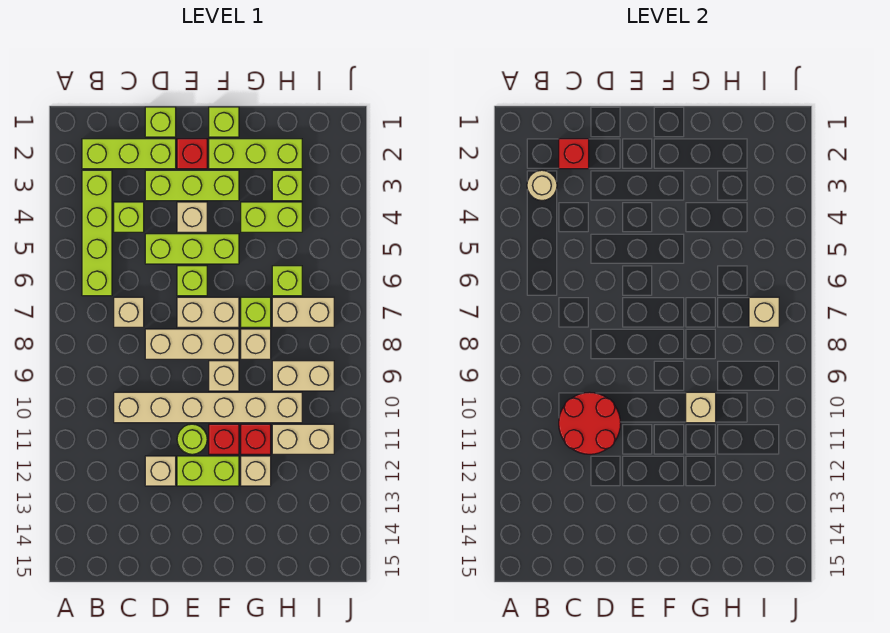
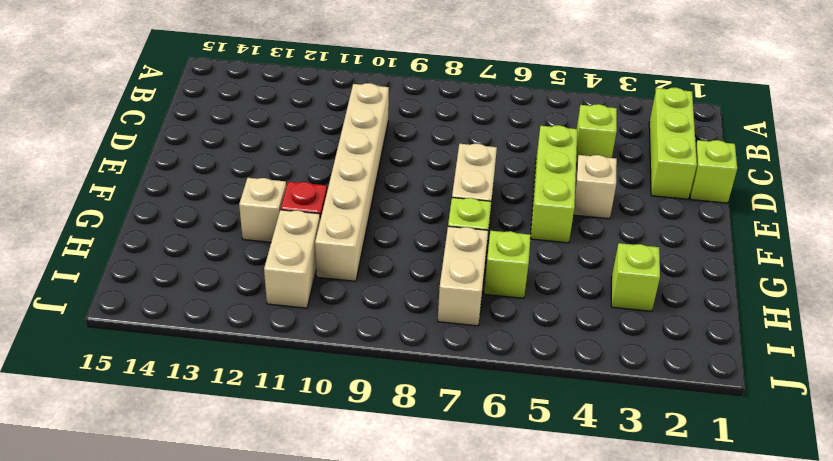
none -> lime 1x4 brick [82,170,112,296]
none -> tan 1x1 brick [114,297,144,327]
none -> lime 1x3 brick [145,170,239,201]
none -> tan 1x3 brick [145,329,239,359]

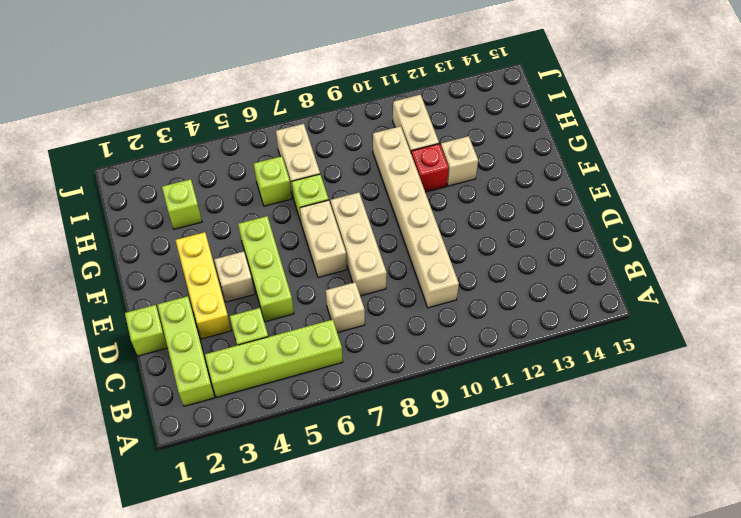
yellow 1x3 brick [176,232,231,339] -> lime 1x3 brick [145,170,239,201]
none -> tan 1x1 brick [145,456,176,486]
none -> red 1x1 brick [177,139,207,169]
none -> lime 1x1 brick [177,266,207,296]
none -> lime 1x1 round brick [177,424,207,454]

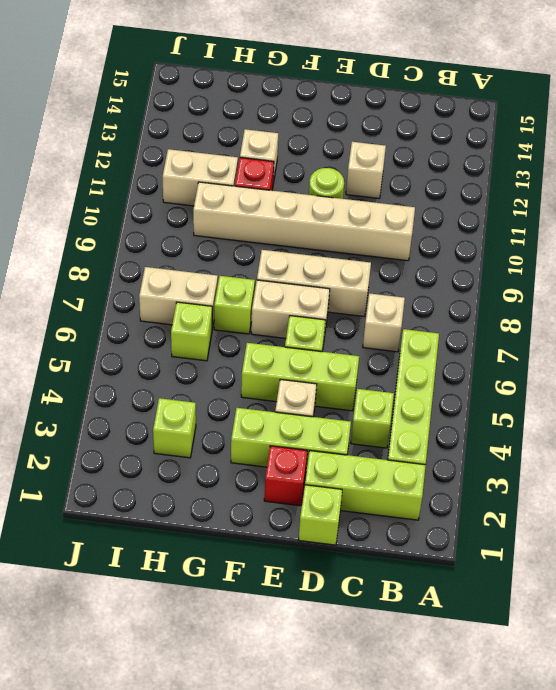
none -> lime 1x2 brick [177,456,239,486]
none -> lime 1x1 brick [209,107,239,137]
none -> lime 1x3 brick [209,139,302,169]
none -> tan 1x1 brick [209,361,239,391]

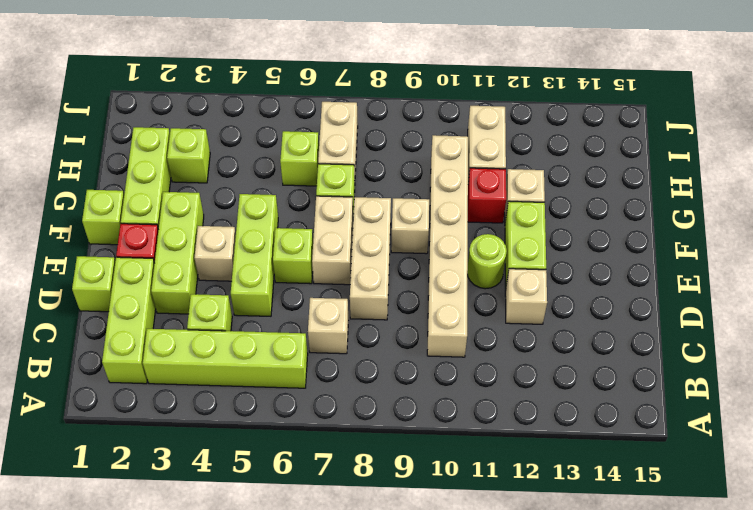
none -> red 1x1 brick [209,424,239,454]
none -> lime 1x2 brick [241,202,302,232]
none -> tan 1x1 brick [241,329,271,359]
none -> tan 1x2 brick [272,361,334,391]

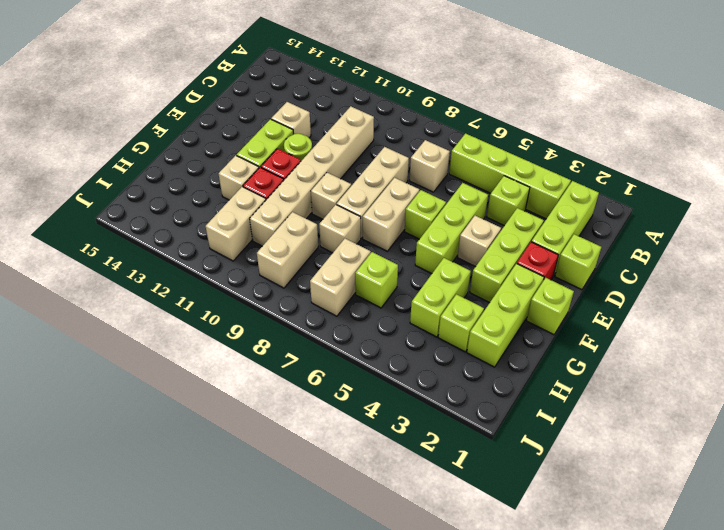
none -> lime 1x1 brick [241,297,271,327]
none -> tan 1x1 round brick [527,170,557,200]
none -> red 1x1 brick [559,139,589,169]
none -> red 2x2 round brick [559,392,621,454]

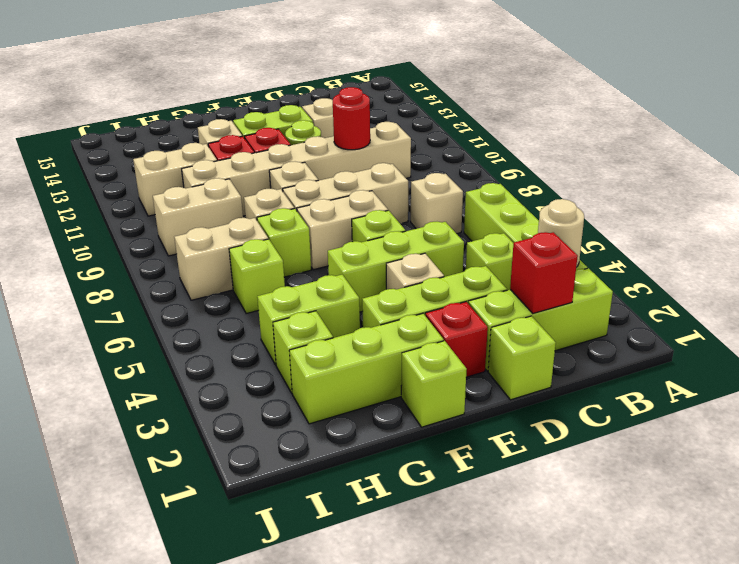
red 1x1 round brick [333,87,370,150] -> red 2x2 round brick [559,392,621,454]
none -> tan 1x1 brick [686,392,716,423]
none -> tan 1x1 brick [749,297,779,327]

